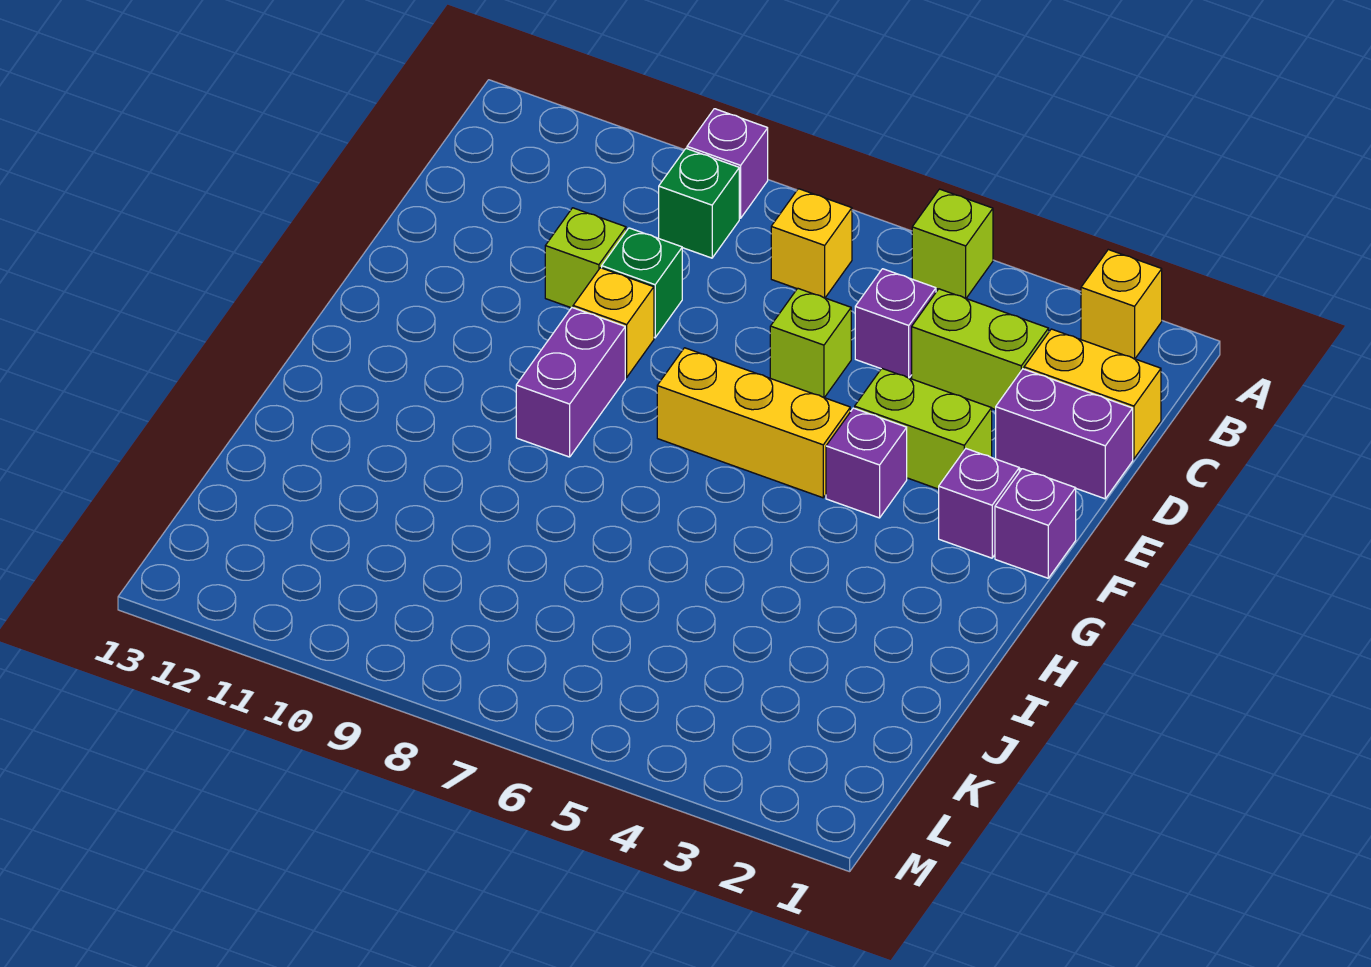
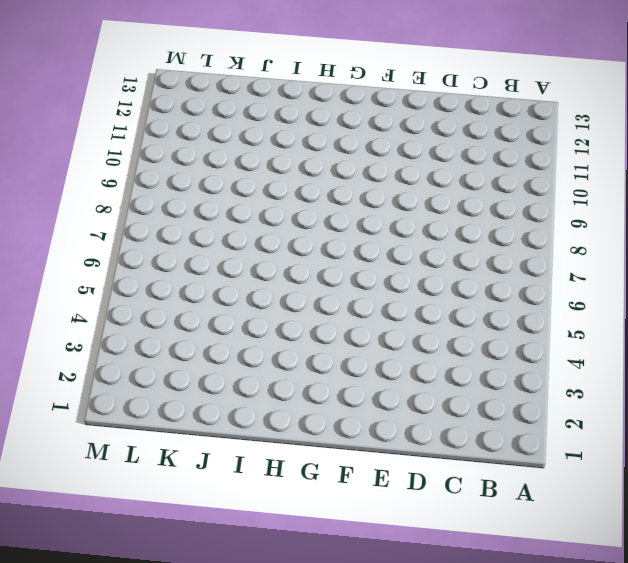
none -> yellow 1x1 brick [1081,250,1162,359]
none -> lime 1x1 brick [912,189,993,298]
none -> purple 1x1 brick [687,109,768,218]

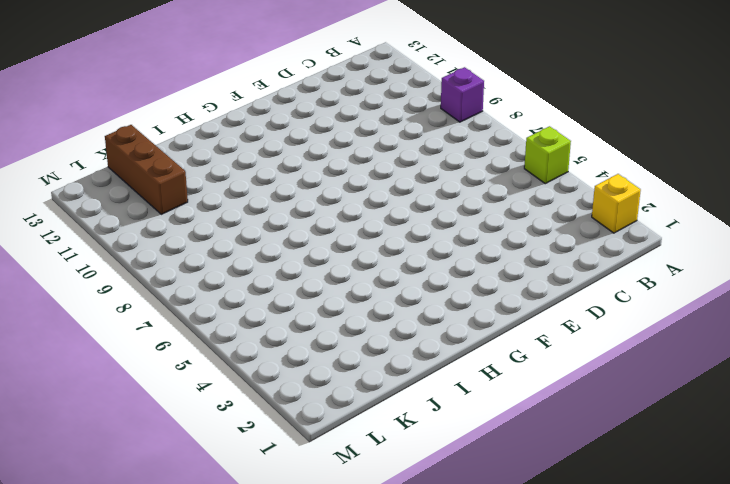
brown 1x3 brick [105,125,188,214] -> none
none -> yellow 1x1 brick [771,189,852,298]
none -> green 1x1 brick [659,149,739,258]
none -> yellow 1x2 brick [1024,329,1161,459]

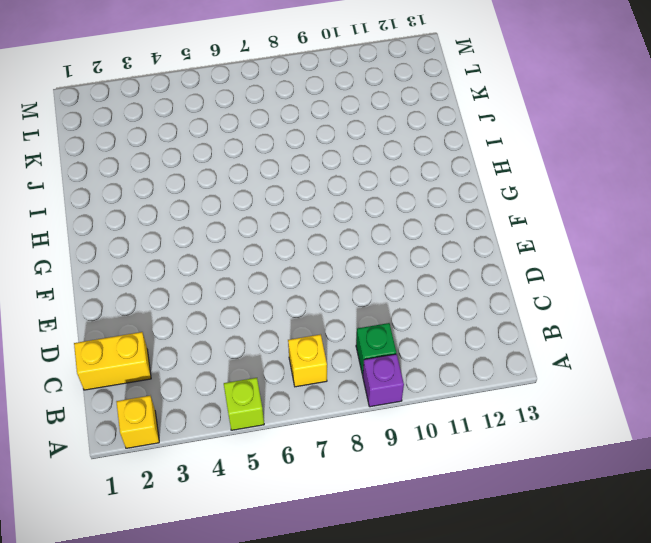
none -> lime 1x2 brick [912,289,1049,410]
none -> purple 1x1 brick [855,269,936,378]
none -> purple 1x2 brick [996,369,1133,499]

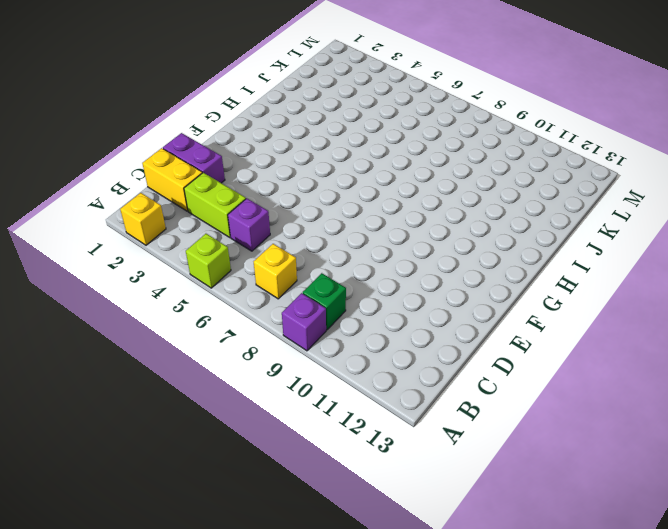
none -> lime 1x1 brick [770,288,851,398]
none -> green 1x1 brick [602,228,682,338]
none -> lime 1x1 brick [545,208,626,308]

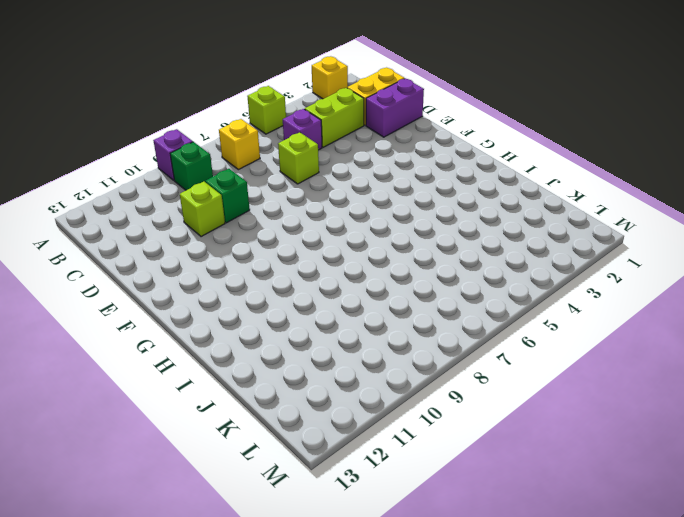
none -> lime 1x2 brick [855,369,992,489]
none -> yellow 1x1 brick [573,268,654,377]
none -> purple 1x1 brick [995,469,1076,578]

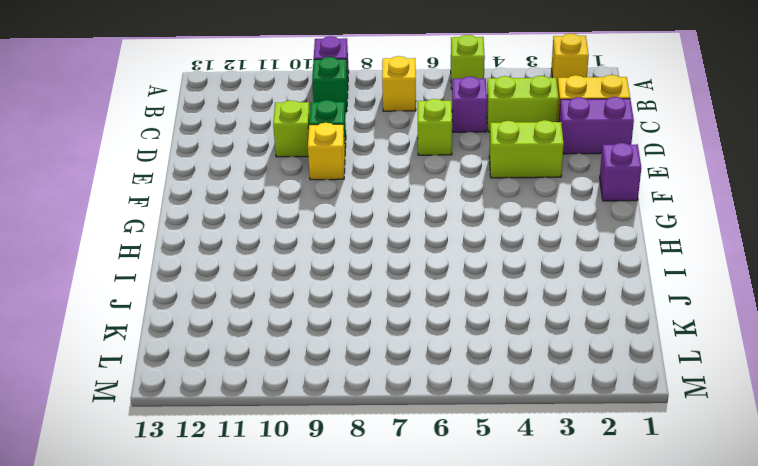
none -> purple 1x1 brick [939,449,1019,558]
none -> purple 1x1 brick [826,408,907,518]
none -> yellow 1x3 brick [657,348,850,498]

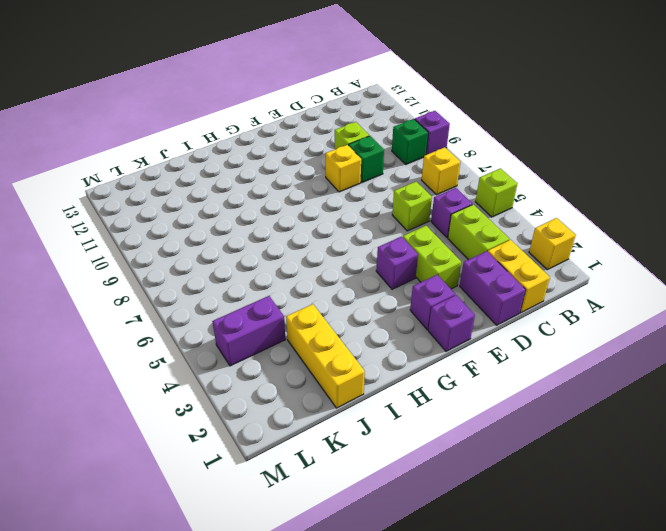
yellow 1x3 brick [286,304,365,408] -> yellow 1x3 brick moved to [657,348,850,498]
purple 1x2 brick [212,296,286,366] -> purple 1x2 brick moved to [516,308,625,457]

